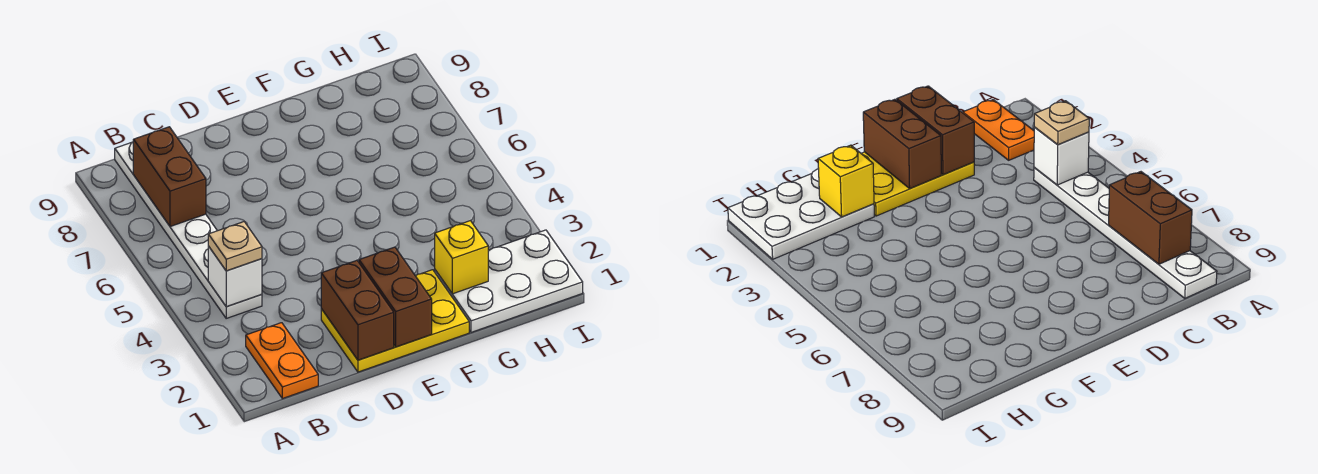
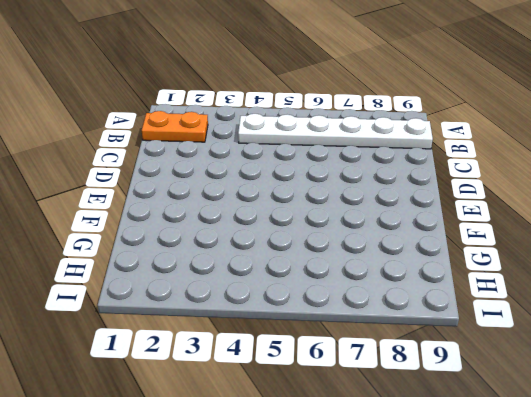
none -> yellow 2x3 plate [321,270,469,372]
none -> white 2x3 plate [435,230,583,332]

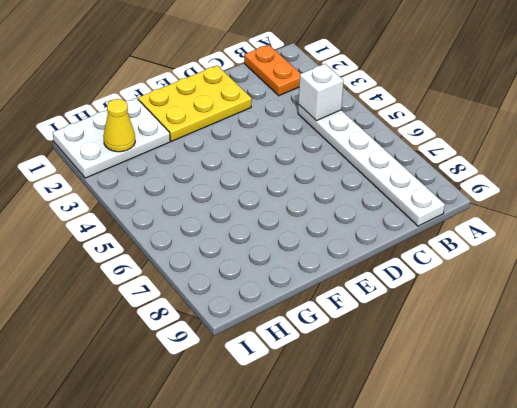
yellow 1x1 cone [103,99,135,152] -> none
none -> brown 1x2 brick [133,127,206,227]
none -> brown 1x2 brick [321,260,394,360]

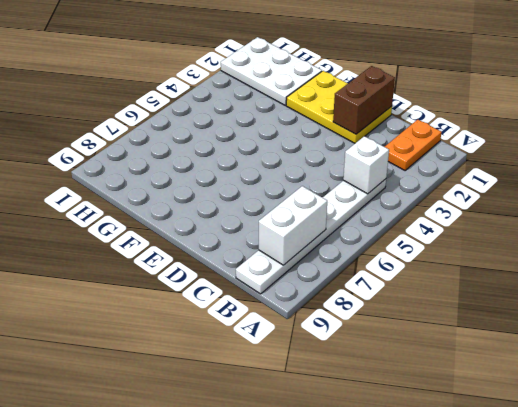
white 1x2 brick [259,186,327,265] -> brown 1x2 brick [133,127,206,227]
none -> brown 1x2 brick [359,247,432,347]
none -> yellow 1x1 brick [435,221,488,294]

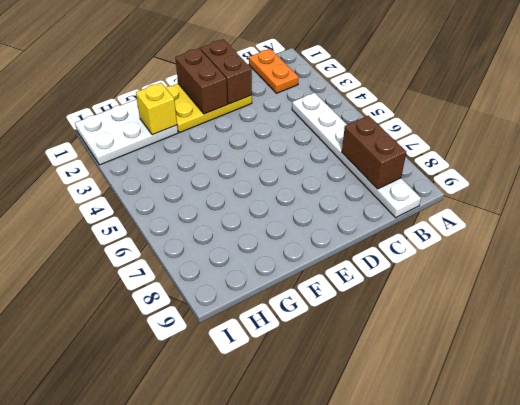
none -> white 1x1 brick [208,246,262,307]
none -> tan 1x1 plate [208,222,262,271]

